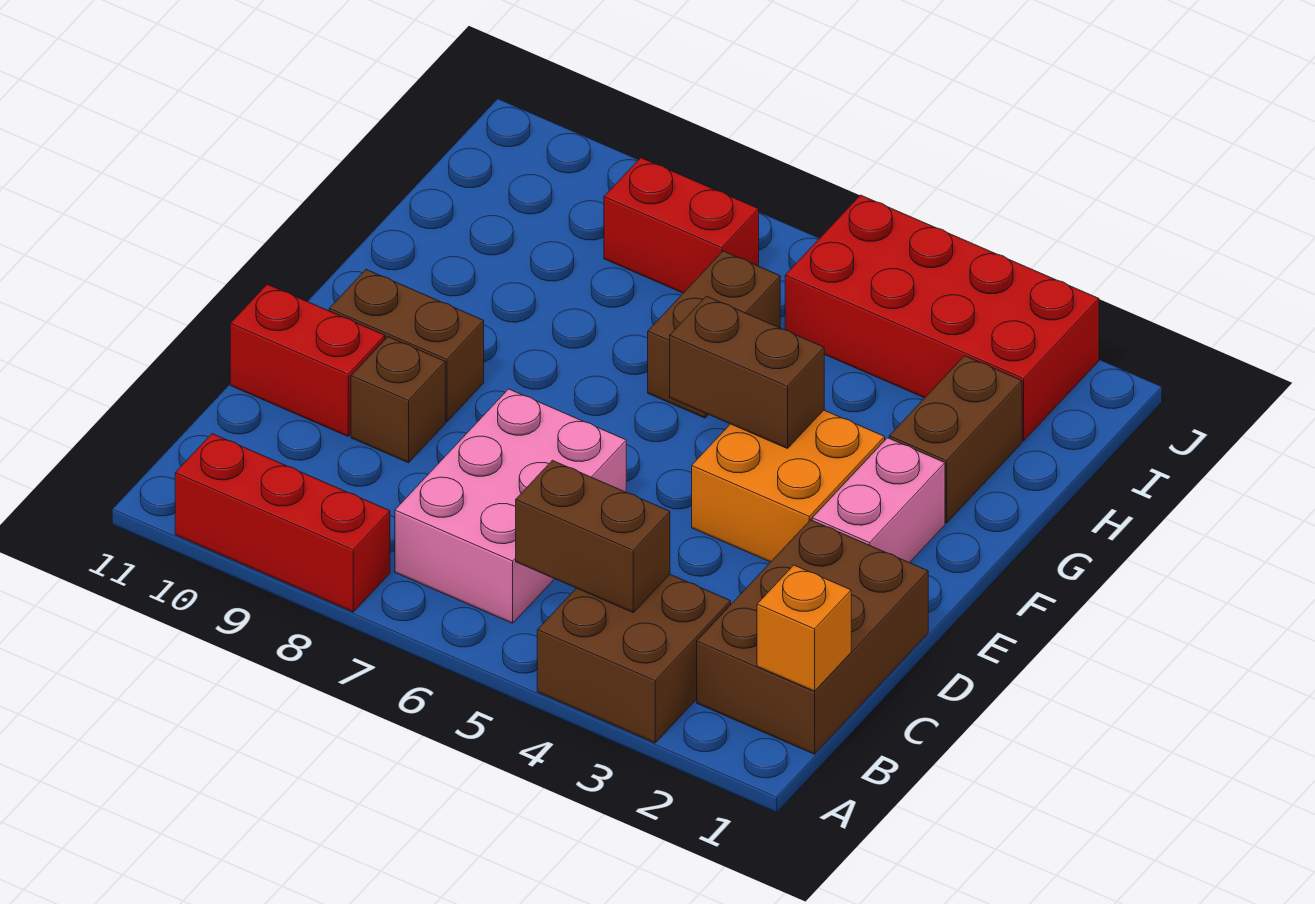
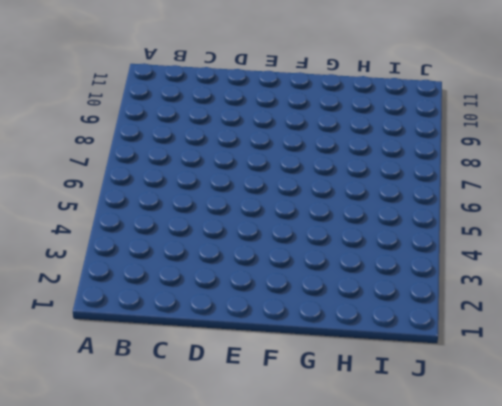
none -> brown 2x2 brick [537,574,731,743]
none -> red 1x3 brick [175,434,390,612]
none -> brown 2x3 brick [697,520,928,754]

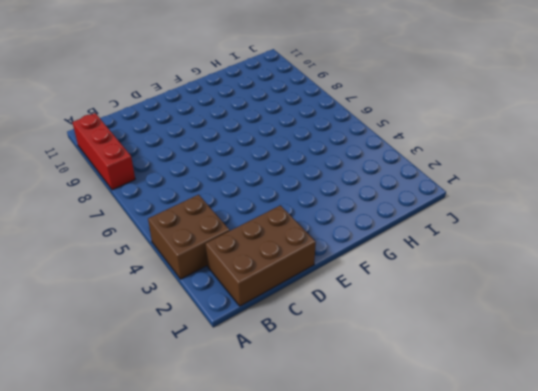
none -> pink 2x3 brick [395,389,626,623]
none -> brown 1x1 brick [351,337,445,463]
none -> red 1x2 brick [230,284,385,436]

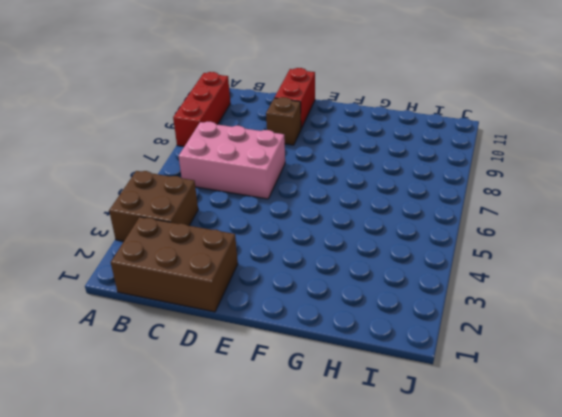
none -> pink 1x2 brick [812,438,945,563]
none -> orange 2x2 brick [692,410,885,562]
none -> brown 1x2 brick [329,270,484,422]

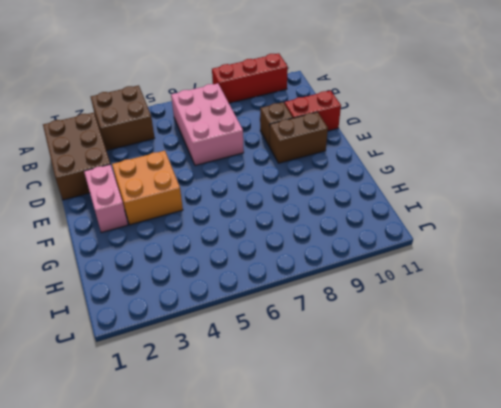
none -> brown 1x2 brick [889,356,1022,523]
none -> brown 1x2 brick [648,251,780,418]
none -> red 2x4 brick [785,195,1099,441]

